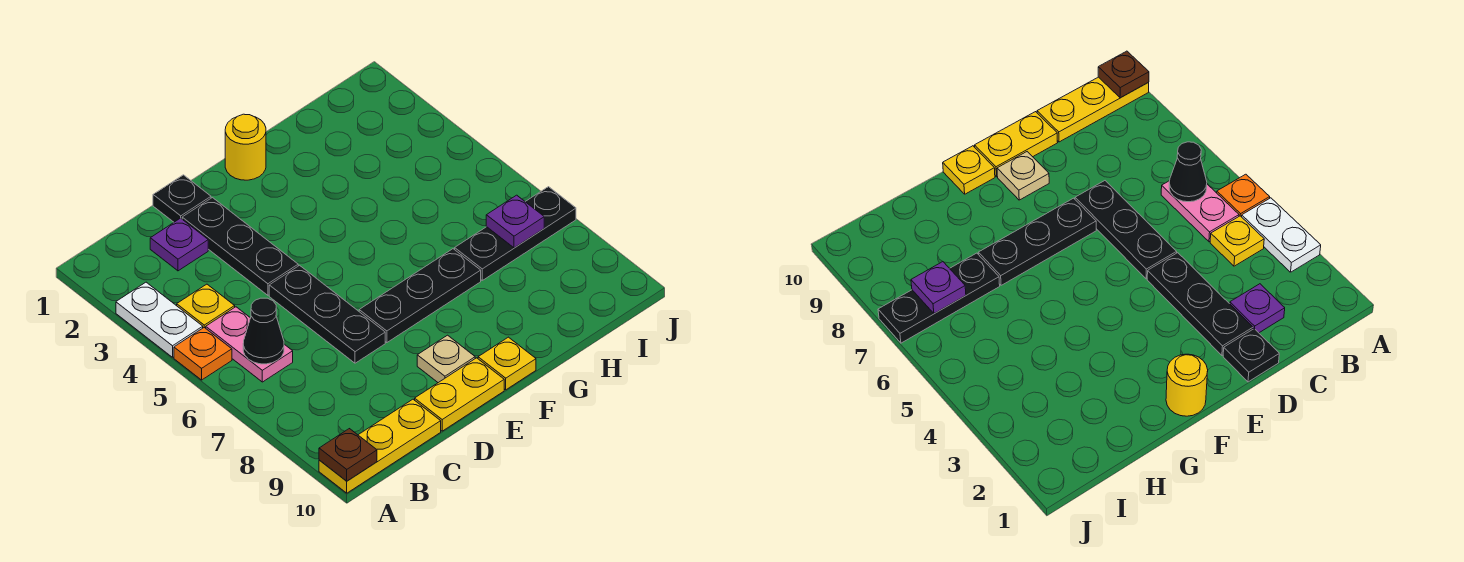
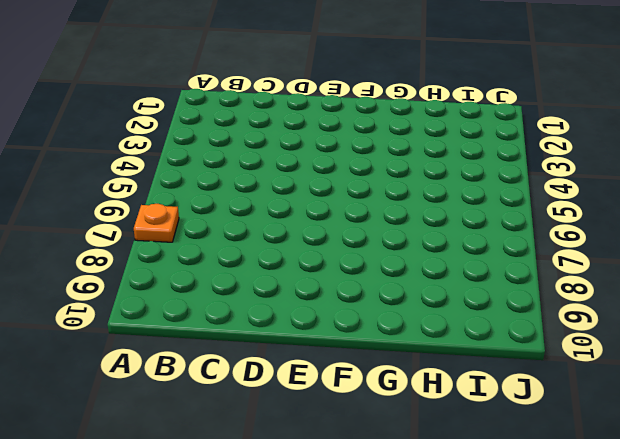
orange 1x1 plate [134,204,179,242] -> orange 1x1 plate moved to [174,328,232,380]
none -> white 1x2 plate [116,282,203,357]
none -> yellow 1x3 plate [319,399,441,493]
none -> yellow 1x1 plate [177,284,235,328]

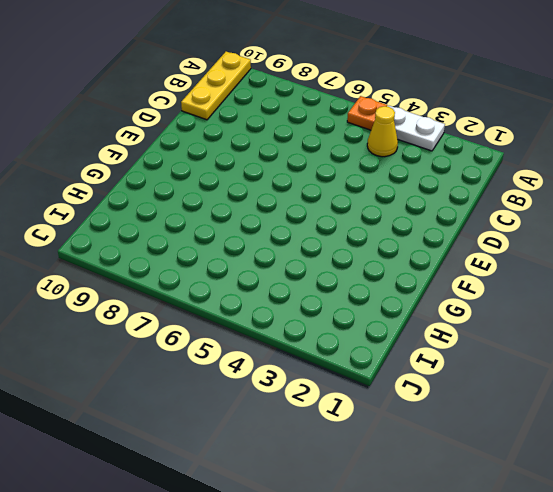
yellow 1x1 cone [367,106,398,157] -> yellow 1x1 plate [177,284,235,328]
none -> pink 1x2 plate [206,307,293,382]
none -> purple 1x1 plate [150,218,208,271]
none -> black 1x1 plate [153,175,211,222]

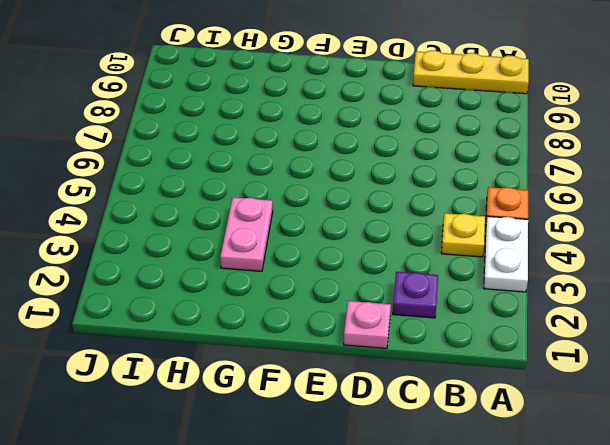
pink 1x1 plate [344,301,391,348] -> black 1x1 plate [153,175,211,222]
pink 1x2 plate [220,197,273,271] -> pink 1x2 plate moved to [206,307,293,382]
none -> black 1x3 plate [182,198,298,295]
none -> black 1x3 plate [269,265,385,363]
none -> yellow 1x2 plate [415,358,504,431]

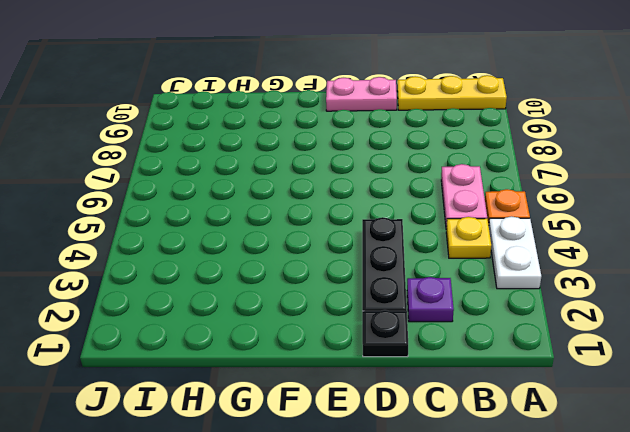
pink 1x2 plate [326,77,397,111] -> yellow 1x2 plate [415,358,504,431]
none -> black 1x3 plate [269,265,385,363]
none -> black 1x3 plate [359,249,481,343]
none -> tan 1x1 plate [417,335,475,383]

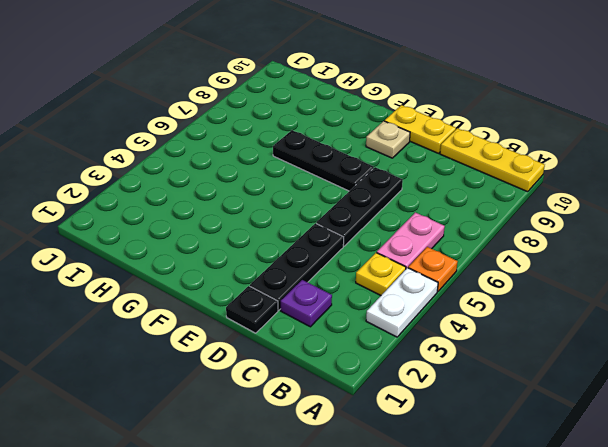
none -> yellow 1x1 round brick [225,114,266,180]
none -> yellow 1x1 plate [478,337,536,390]
none -> black 1x3 plate [455,187,576,280]

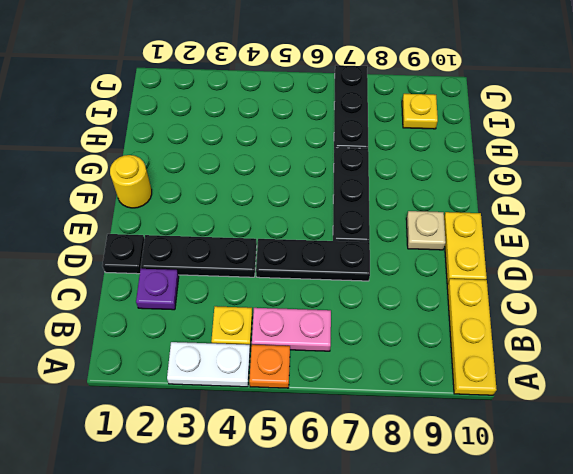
yellow 1x1 plate [402,94,438,129] -> yellow 1x1 plate moved to [478,337,536,390]
none -> brown 1x1 plate [319,429,377,481]
none -> black 1x1 cone [243,298,284,364]
none -> purple 1x1 plate [486,195,544,248]

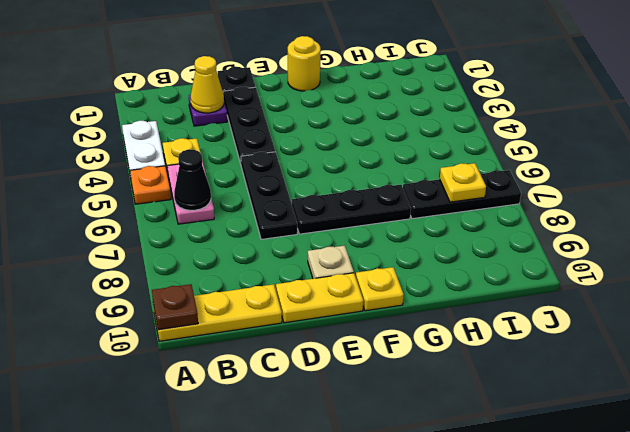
yellow 1x1 cone [191,56,224,113] -> none
yellow 1x1 plate [440,163,486,202] -> purple 1x1 plate [486,195,544,248]

